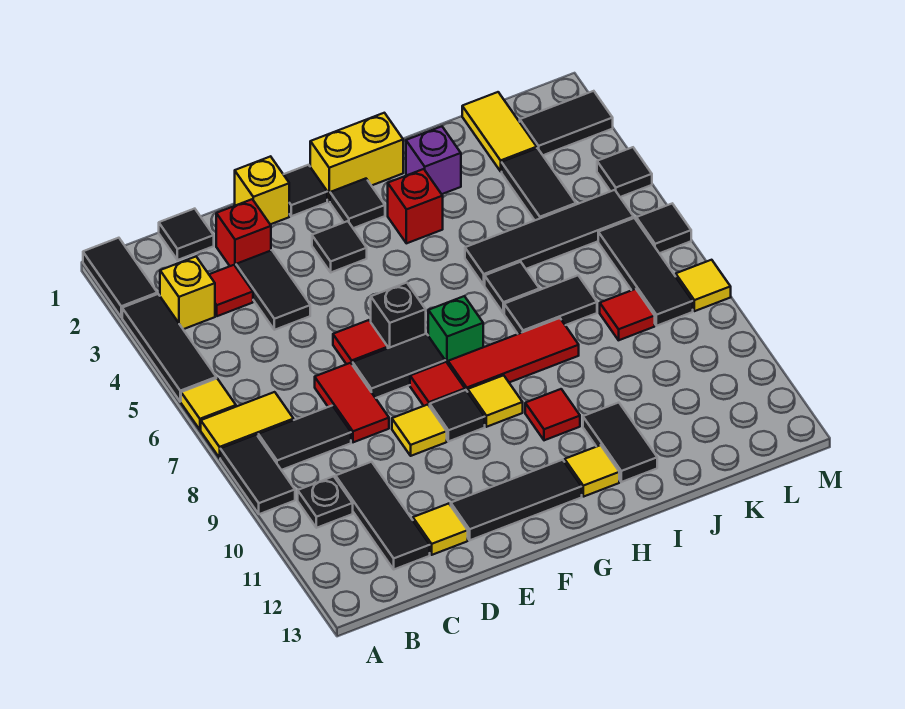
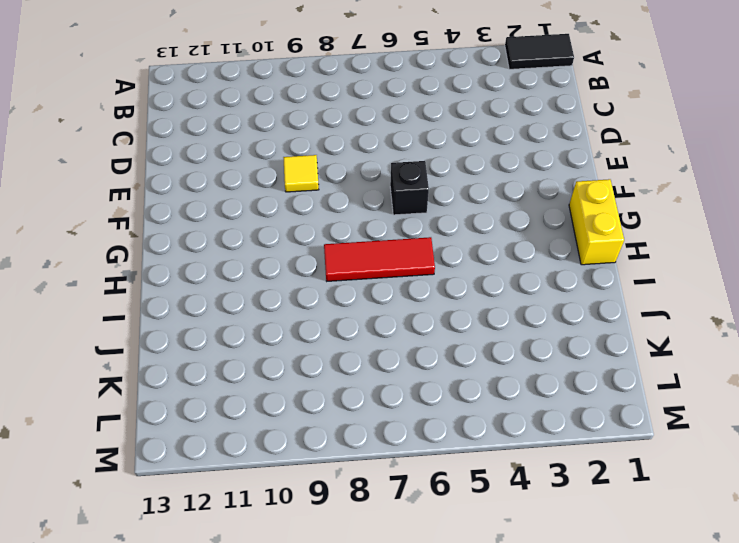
red 1x3 tile [324,237,435,281] -> red 1x3 tile turned to [448,318,579,392]
none -> black 1x3 tile [122,294,216,402]
none -> yellow 1x1 tile [181,378,236,430]
none -> yellow 1x2 tile [201,392,294,458]
none -> black 1x2 tile [220,435,295,514]

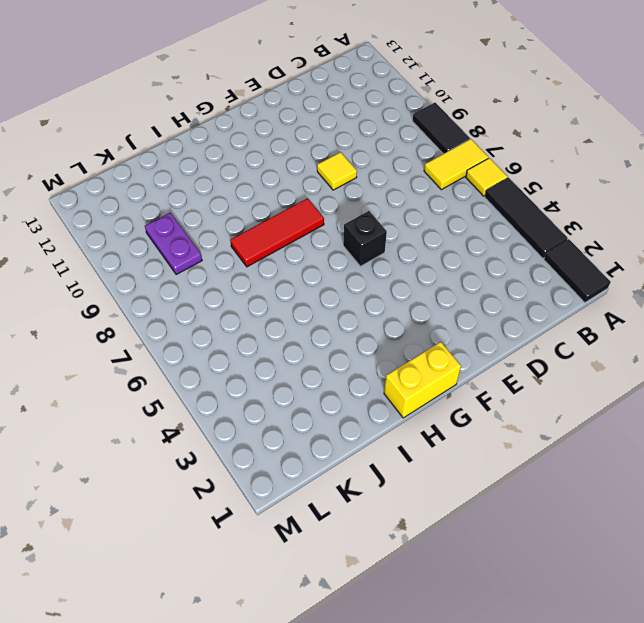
purple 1x2 plate [145,213,202,275] -> none
none -> yellow 1x1 brick [160,257,215,329]
none -> black 1x2 tile [258,406,351,470]
none -> black 1x1 plate [298,476,353,528]
none -> black 1x1 tile [159,209,214,260]

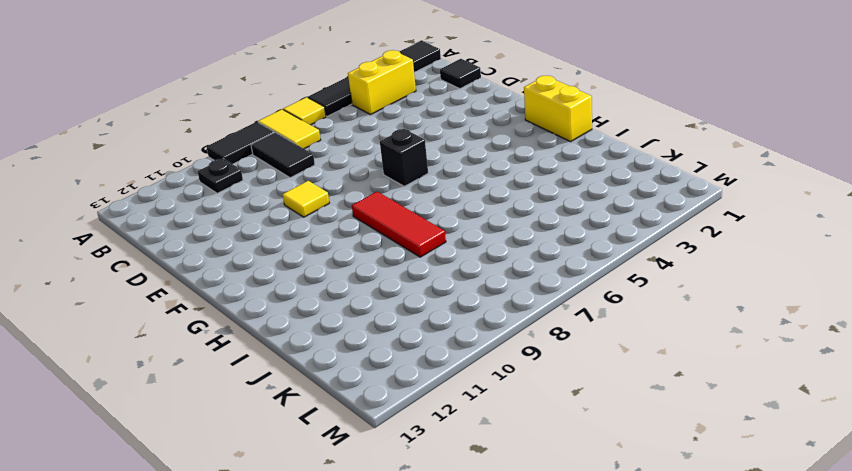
yellow 1x2 brick [348,50,416,115] -> yellow 1x1 brick [160,257,215,329]
none -> red 1x1 tile [209,265,253,316]
none -> black 1x3 tile [336,462,430,569]
none -> red 1x1 brick [216,199,271,267]
none -> black 1x2 tile [236,250,310,330]

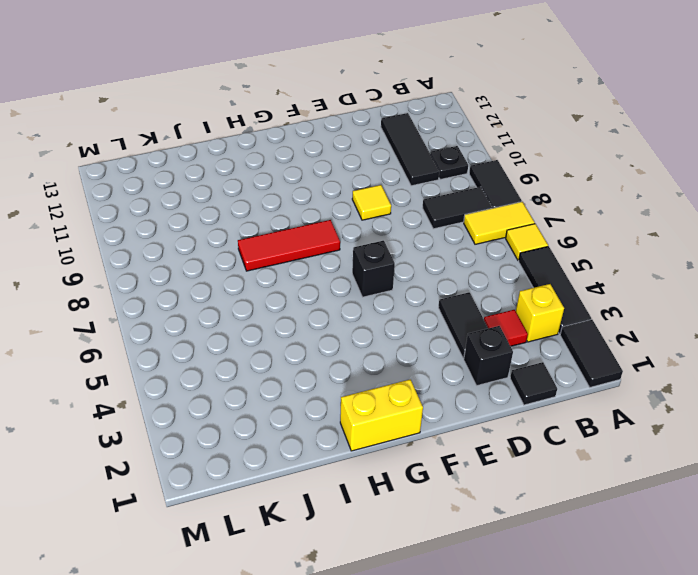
black 1x1 brick [464,326,513,386] -> red 1x1 brick [216,199,271,267]
none -> red 1x2 tile [315,363,389,442]
none -> yellow 1x1 tile [413,504,468,555]
none -> yellow 1x1 brick [235,156,289,224]
none -> red 1x1 tile [333,320,388,365]

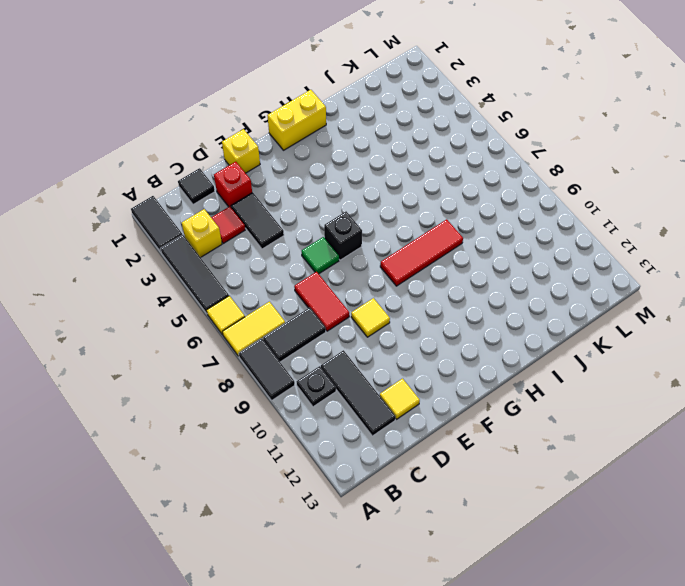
green 1x1 tile [302,237,339,274] -> red 1x1 tile [333,320,388,365]
none -> black 1x2 tile [353,334,445,398]
none -> black 1x3 tile [451,460,582,540]
none -> black 1x1 tile [284,165,327,216]
none -> black 1x1 tile [312,221,367,272]

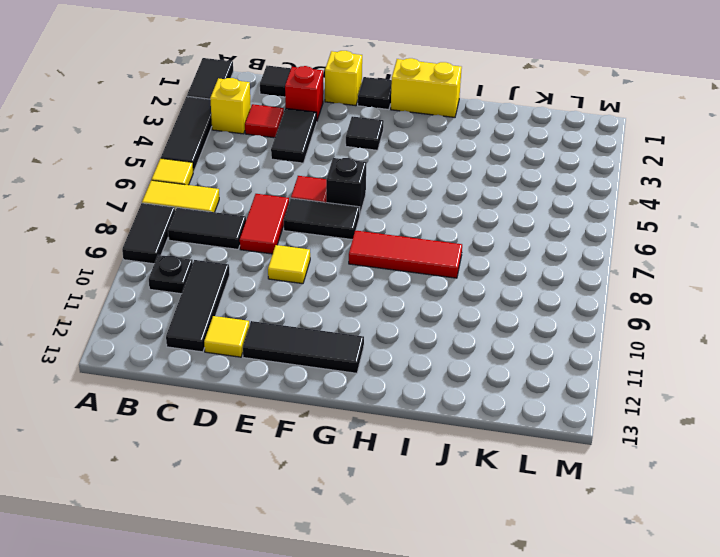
none -> red 1x1 tile [410,362,465,406]
none -> black 1x1 tile [430,390,485,441]
none -> black 1x1 tile [330,179,385,228]
none -> green 1x1 brick [428,296,483,363]

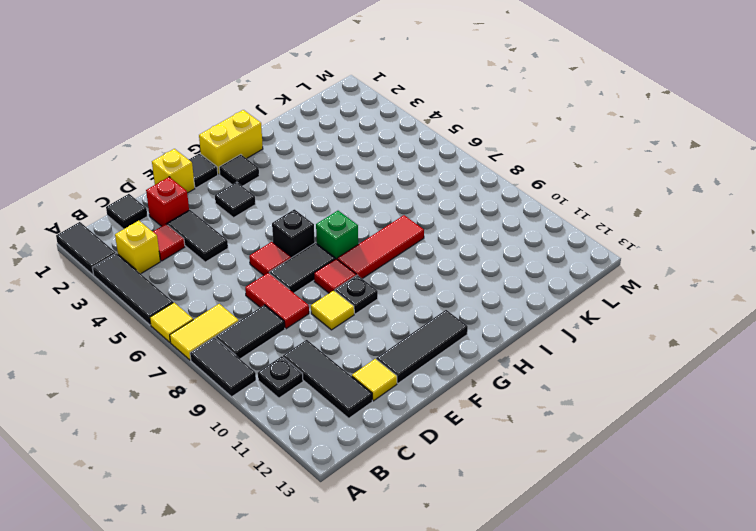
black 1x1 plate [335,275,378,314] -> black 1x1 tile [430,390,485,441]
none -> yellow 1x1 tile [468,375,523,427]
none -> red 1x1 brick [388,169,443,243]
none -> red 1x1 tile [525,389,580,440]
none -> yellow 1x1 tile [565,445,619,497]

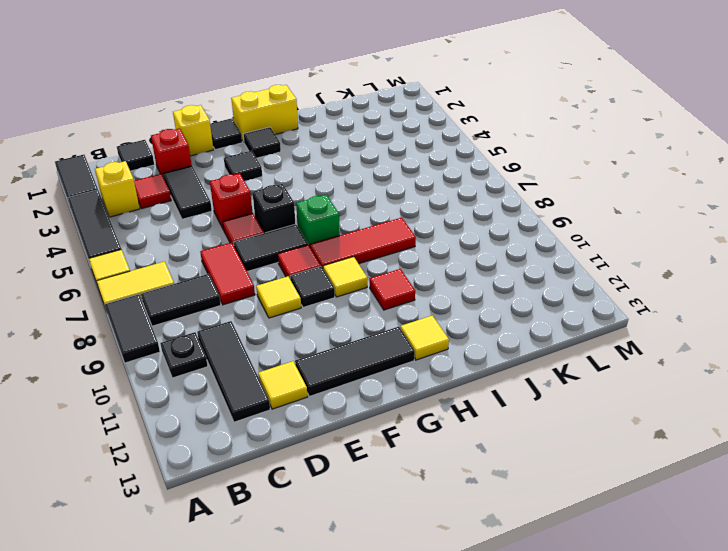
red 1x1 brick [210,173,253,230] -> red 1x1 brick moved to [388,169,443,243]
none -> purple 1x1 brick [406,126,461,194]
none -> black 1x4 tile [465,190,634,285]
none -> black 1x1 tile [485,262,539,313]
none -> black 1x2 tile [504,276,597,334]

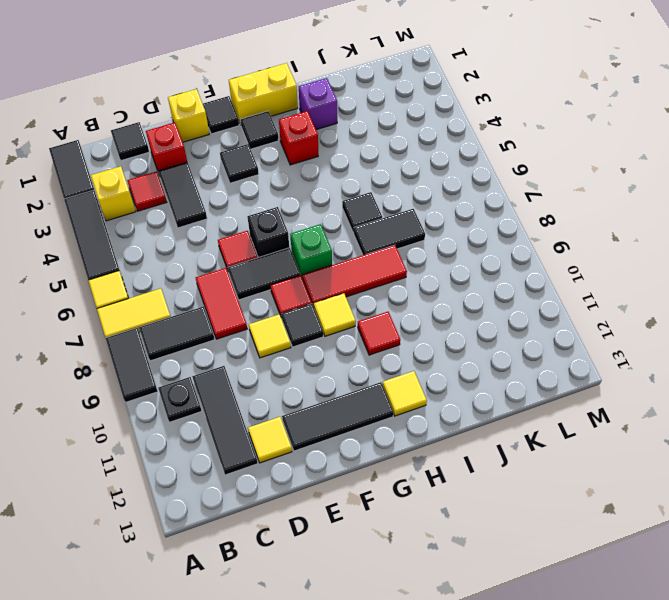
none -> black 1x4 tile [465,190,634,285]
none -> black 1x2 tile [583,403,657,482]
none -> yellow 1x2 tile [462,92,537,171]
none -> black 1x2 tile [502,148,576,220]

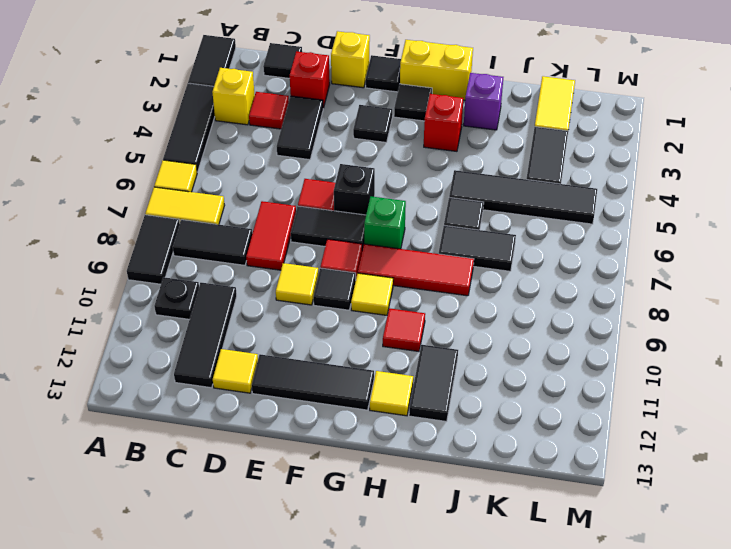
none -> red 1x1 tile [600,289,655,340]
none -> black 1x2 tile [520,91,613,155]
none -> black 1x3 tile [598,218,693,326]
none -> black 1x1 tile [597,147,652,197]

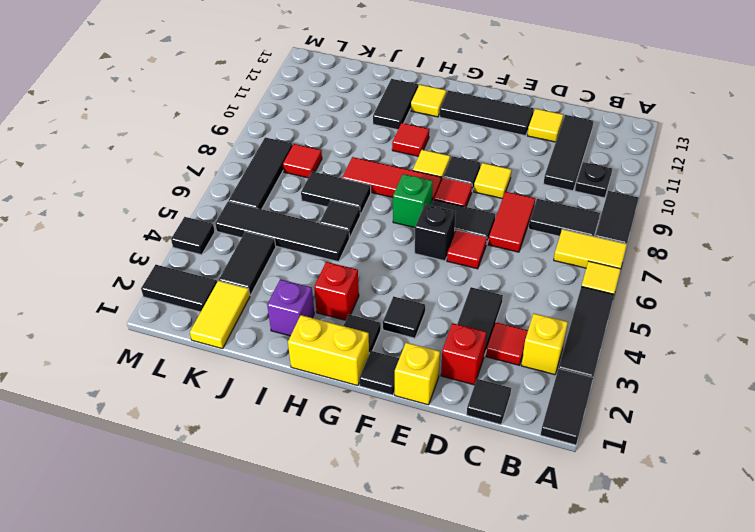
none -> black 1x1 tile [636,204,691,253]
none -> yellow 1x1 tile [676,260,731,311]

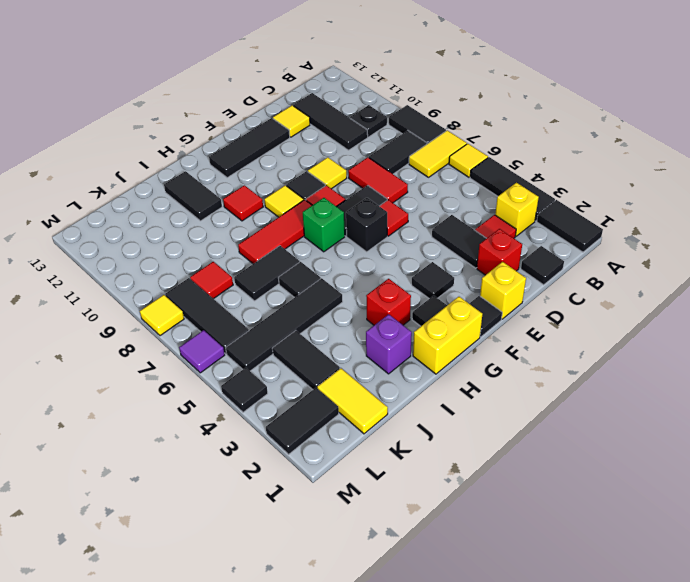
purple 1x1 tile [179,330,225,373] -> black 1x1 tile [636,204,691,253]
none -> yellow 1x1 tile [565,445,619,497]

